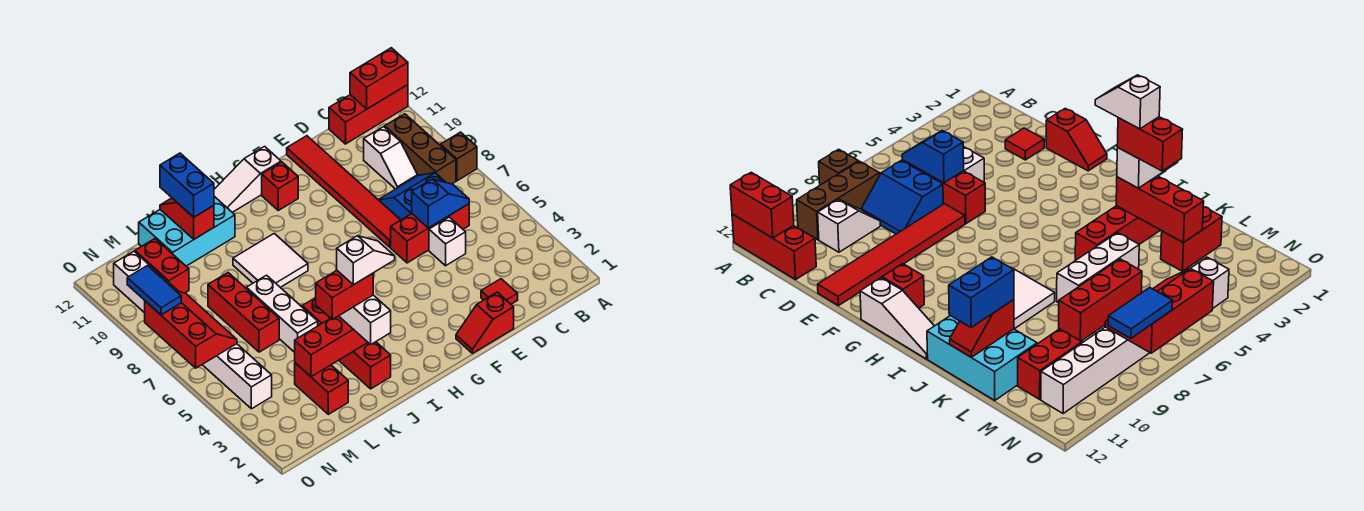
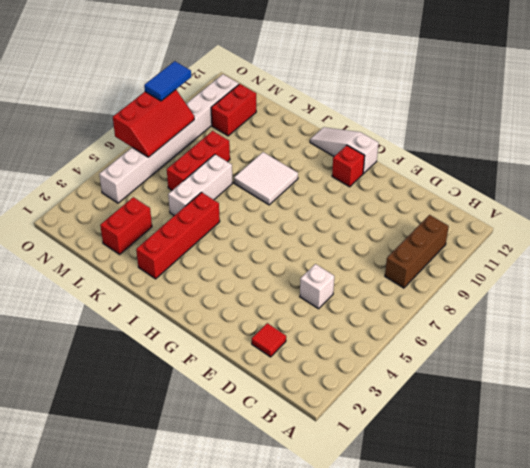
none -> brown 1x1 brick [441,132,477,181]
none -> red 1x3 brick [329,85,408,144]
none -> red 1x3 brick [391,204,469,263]
none -> blue 2x2 slope [378,173,445,220]

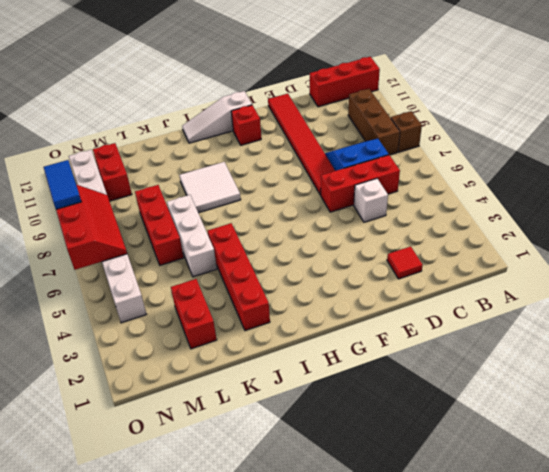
none -> white 1x2 slope [364,127,418,189]
none -> red 1x2 slope [456,292,514,354]
none -> cyan 2x3 brick [139,196,235,266]
none -> red 1x2 brick [350,48,408,109]

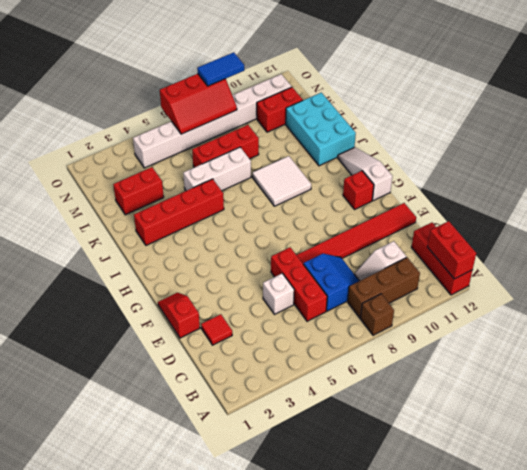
none -> blue 1x2 slope [412,179,469,228]
none -> red 1x3 brick [295,316,368,377]
none -> red 1x2 slope [160,198,214,239]
none -> white 1x2 brick [339,295,391,344]

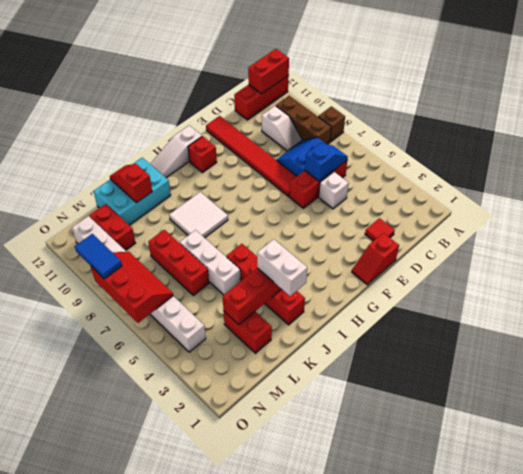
none -> blue 1x2 brick [160,153,214,217]
none -> red 1x2 brick [316,270,373,319]
none -> white 1x2 slope [337,236,395,285]

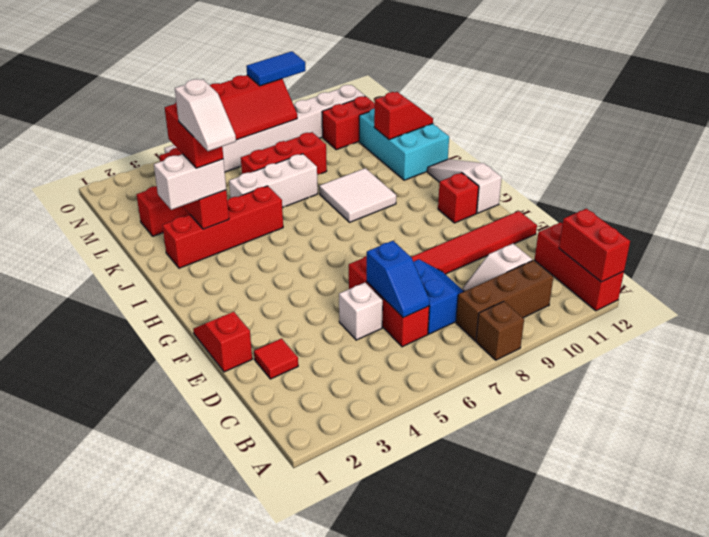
none -> blue 1x2 brick [160,153,214,217]

